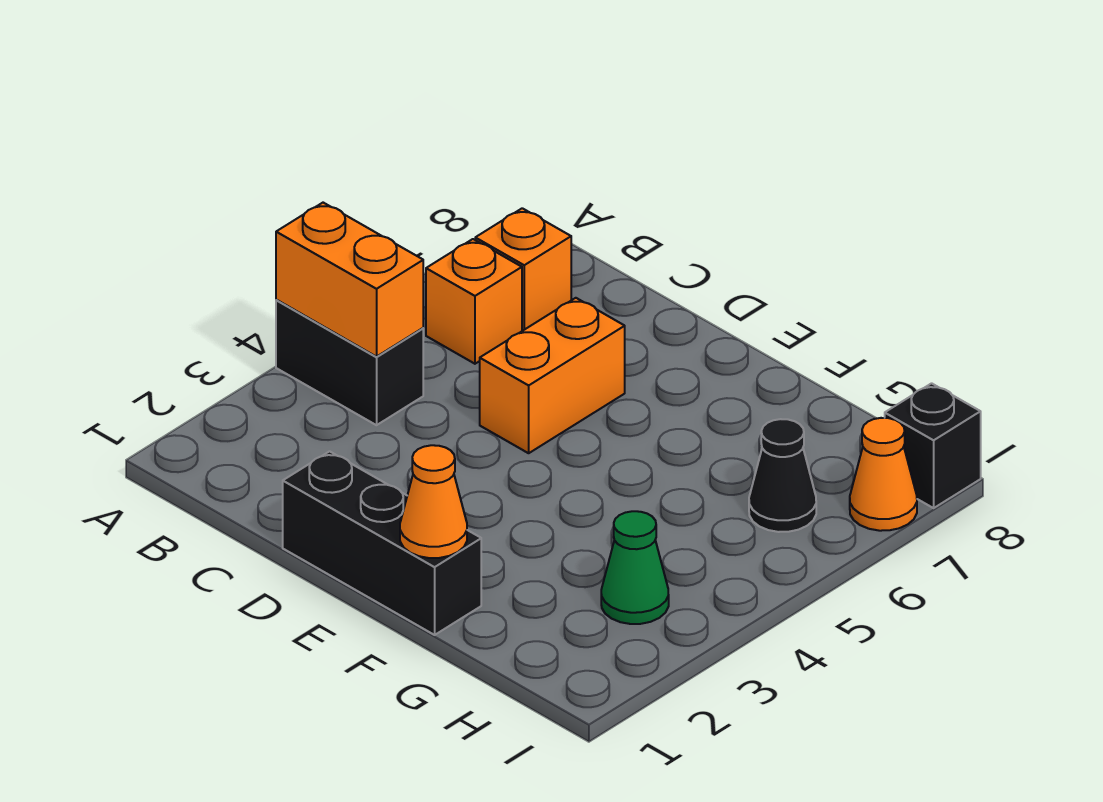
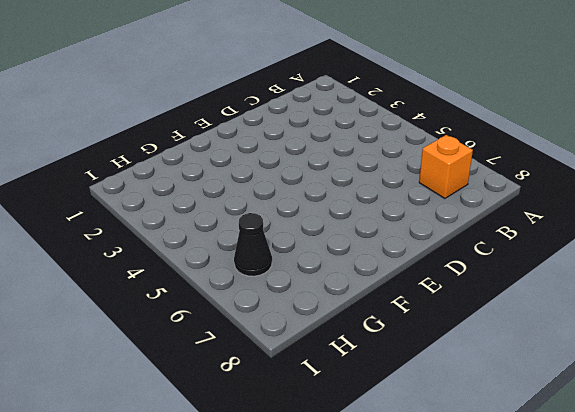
none -> black 1x2 brick [276,300,423,425]
none -> orange 1x1 brick [426,239,522,364]

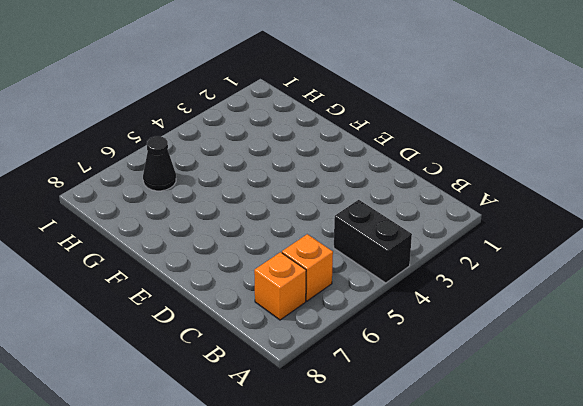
none -> black 1x3 brick [283,451,481,635]
none -> orange 1x2 brick [480,298,625,453]

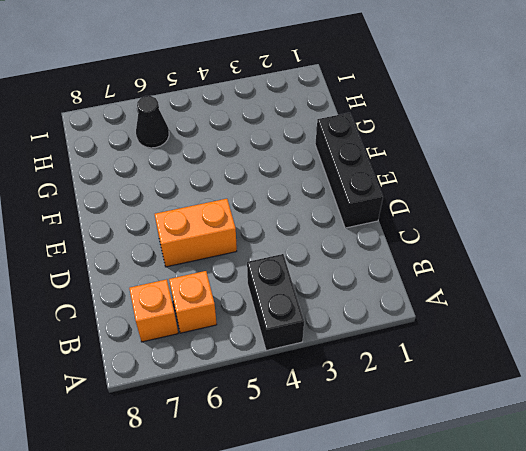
none -> green 1x1 cone [601,511,669,624]
none -> orange 1x1 cone [850,418,917,531]

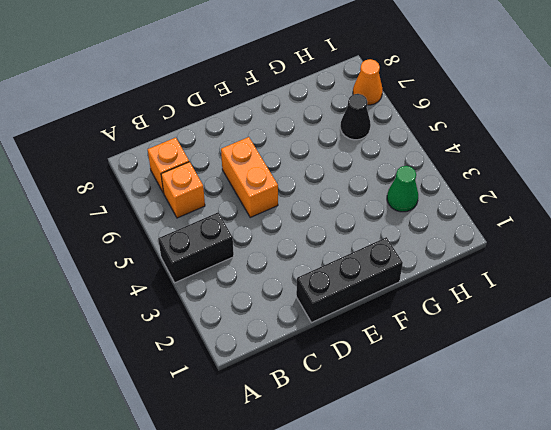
none -> black 1x1 brick [885,383,981,508]
none -> orange 1x2 brick [276,203,423,357]

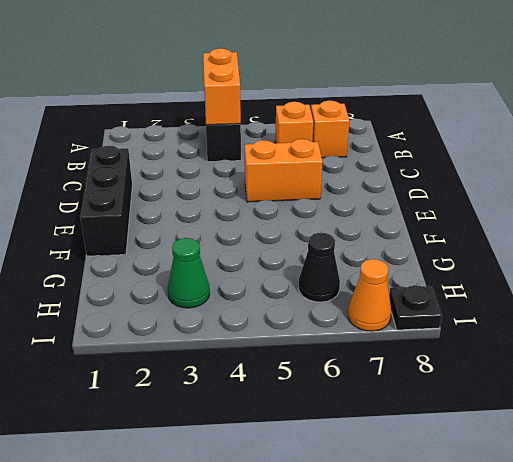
black 1x1 plate [389,285,442,330] -> black 1x1 brick [885,383,981,508]
none -> orange 1x1 cone [400,445,467,558]

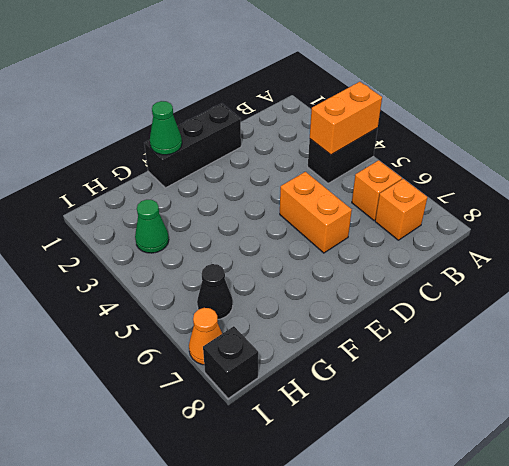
green 1x1 cone [150,101,182,155] -> orange 1x1 cone [400,445,467,558]

